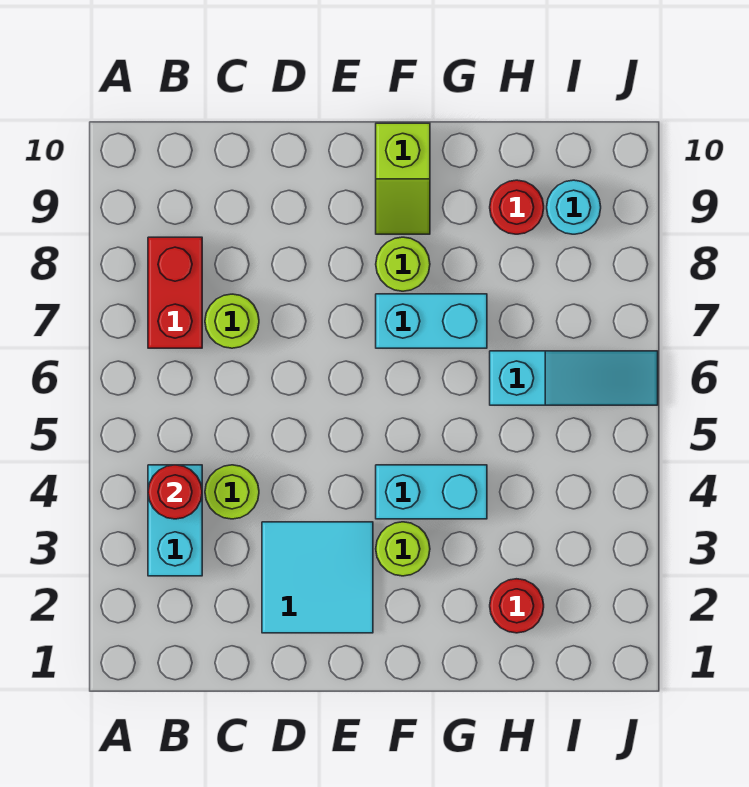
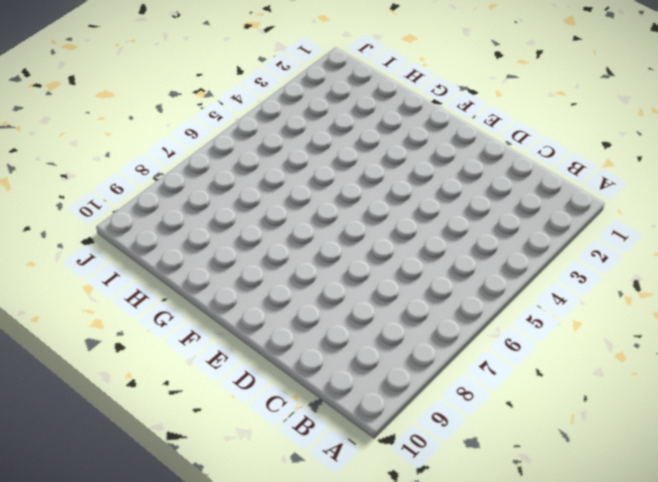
none -> cyan 1x2 brick [148,465,202,576]
none -> red 1x2 brick [148,237,202,348]
none -> lime 1x1 round brick [205,465,259,519]

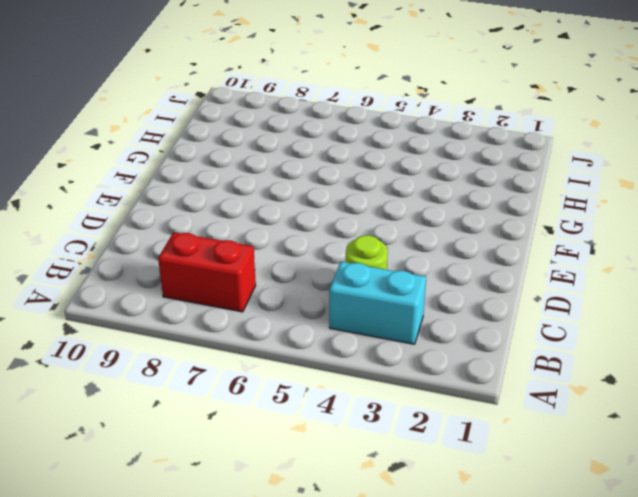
none -> lime 1x1 round brick [205,294,259,348]
none -> cyan 2x2 tile [262,522,373,633]
none -> lime 1x1 round brick [376,522,430,576]

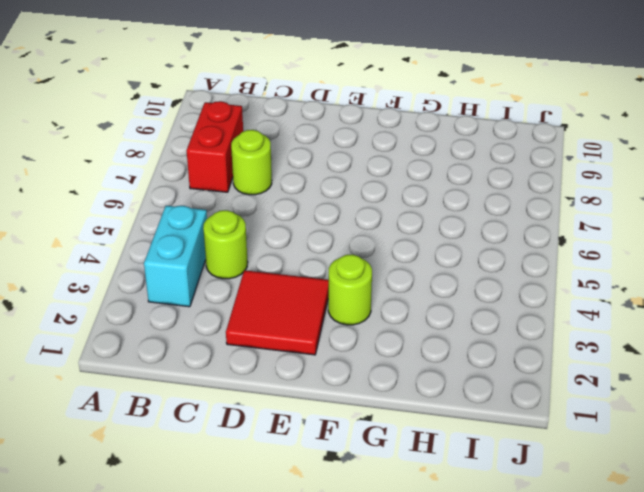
red 2x2 tile [226,270,329,355] -> cyan 2x2 tile [262,522,373,633]
none -> cyan 1x2 brick [376,465,487,519]
none -> cyan 1x2 brick [376,294,487,348]
none -> lime 1x1 round brick [376,237,430,291]

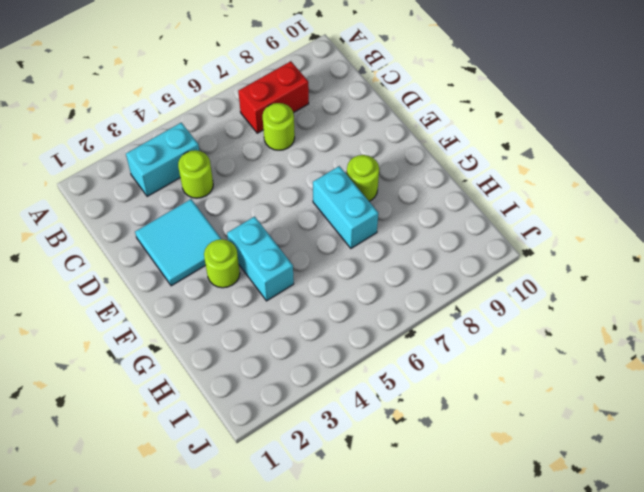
none -> lime 1x2 slope [376,123,430,234]
none -> red 1x1 round brick [490,579,544,633]
none -> cyan 1x3 slope [490,351,658,405]

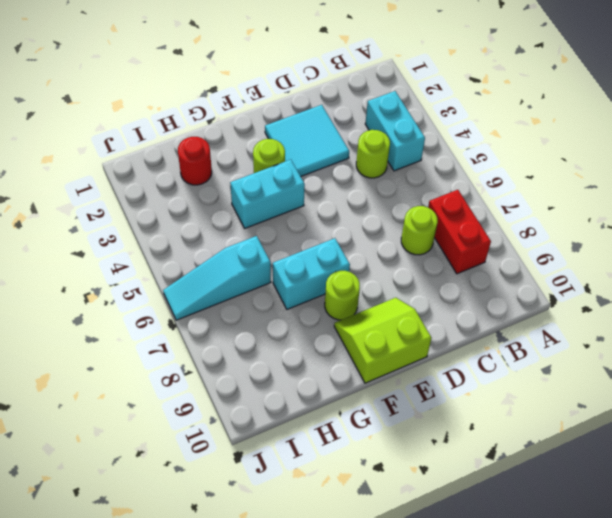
lime 2x2 slope [334,298,431,383] -> lime 1x2 slope [376,123,430,234]
none -> red 1x1 round brick [490,180,544,234]
none -> cyan 1x1 round brick [547,180,601,234]
none -> red 1x1 round brick [148,465,202,519]

